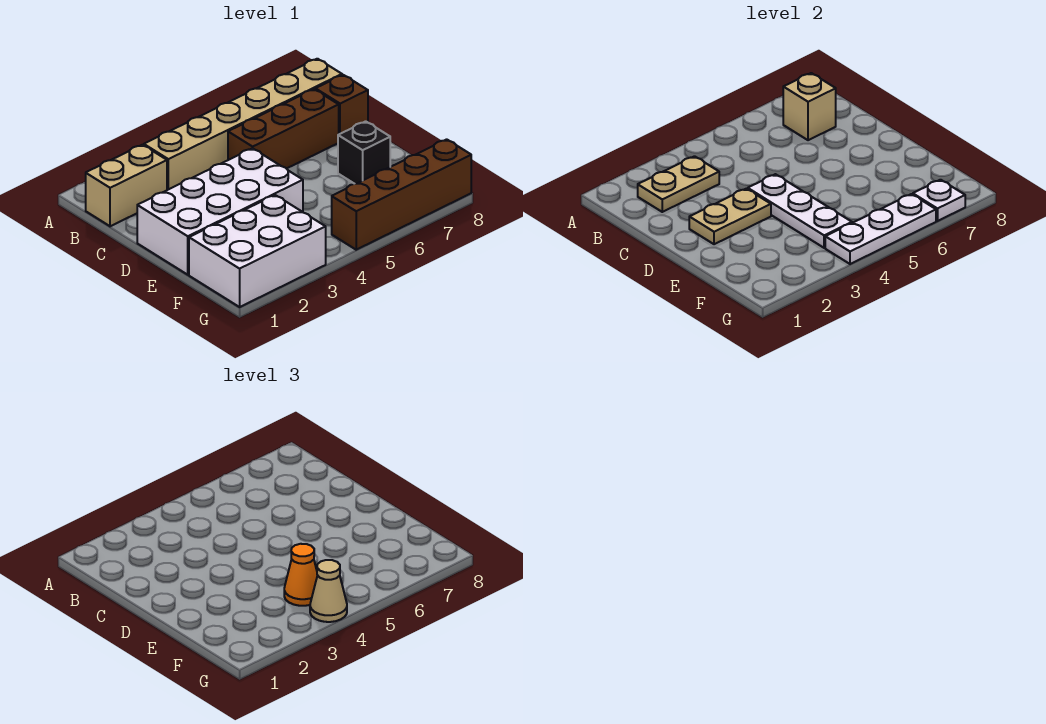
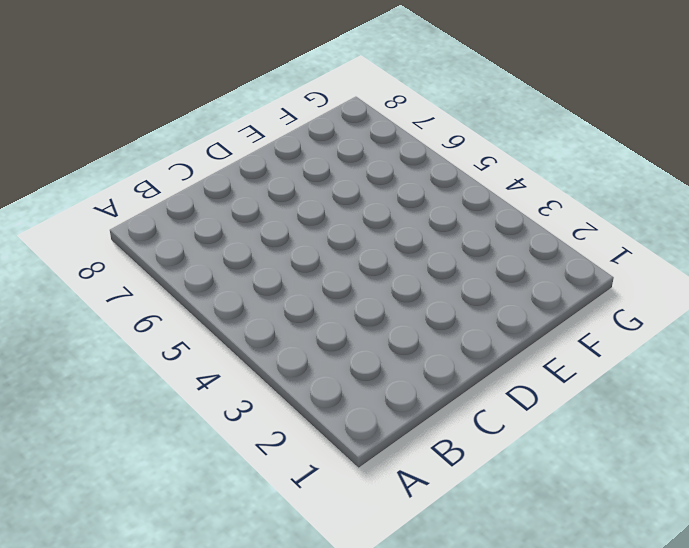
none -> tan 1x2 brick [86,145,167,226]
none -> tan 1x6 brick [144,59,342,190]
none -> brown 1x3 brick [228,89,339,169]

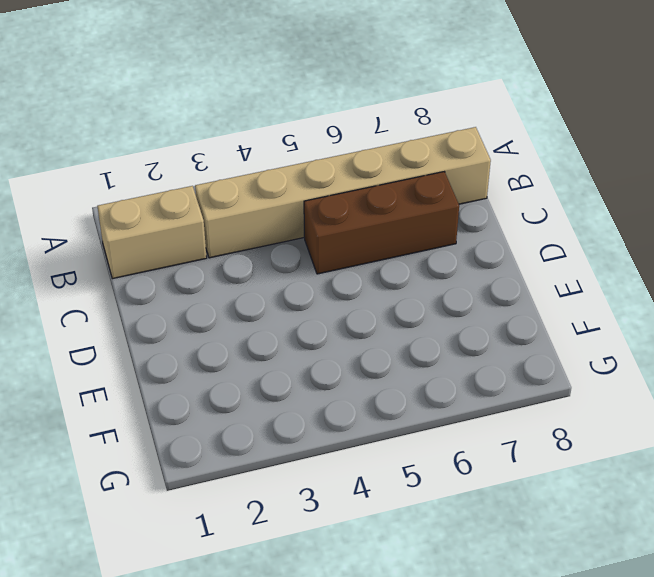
none -> brown 1x1 brick [315,75,368,134]
none -> white 2x4 brick [137,148,303,275]
none -> black 1x1 brick [338,121,390,184]

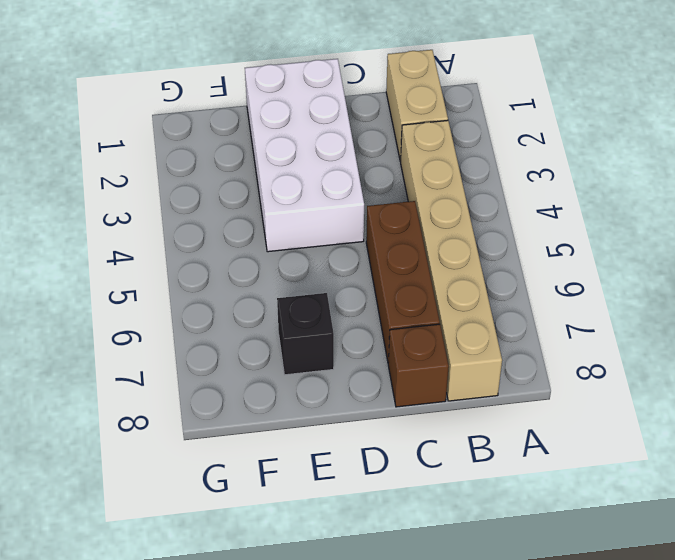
none -> white 2x3 brick [189,195,326,307]
none -> brown 1x4 brick [332,139,471,250]
none -> tan 1x2 plate [638,156,719,212]

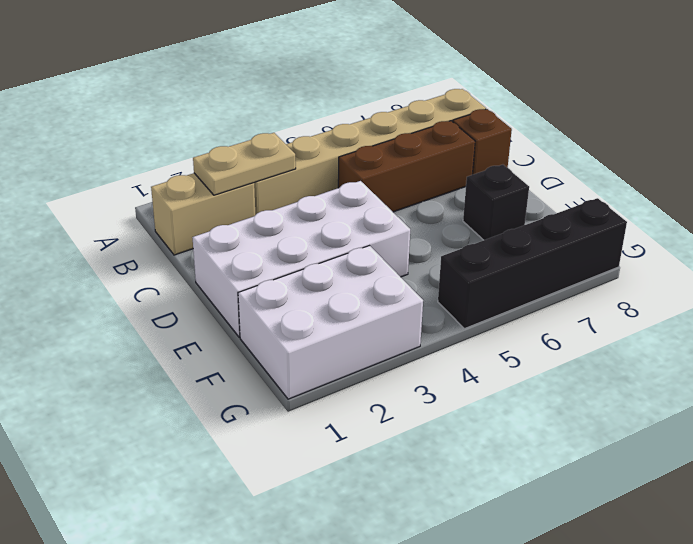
black 1x4 brick [438,198,627,329] -> brown 1x4 brick [332,139,471,250]
none -> tan 1x1 brick [783,73,836,140]
none -> tan 1x2 plate [689,189,771,244]
none -> white 1x3 plate [748,174,852,248]

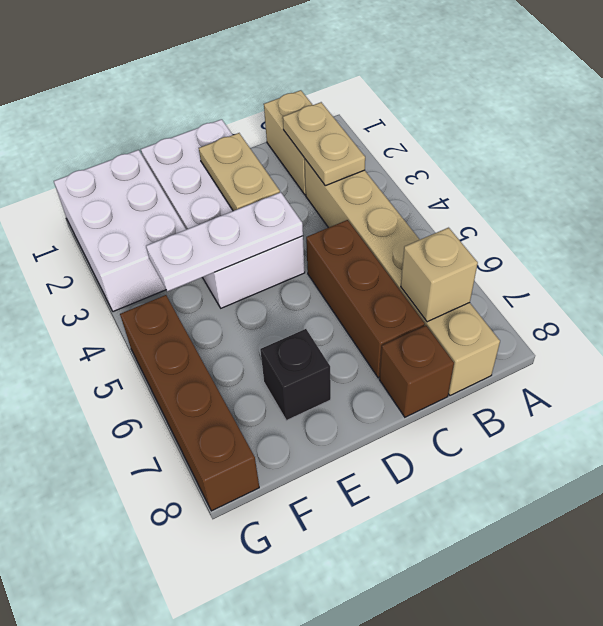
none -> white 1x3 plate [825,194,936,264]
none -> white 1x1 plate [913,180,965,221]
none -> orange 1x1 cone [284,544,318,606]

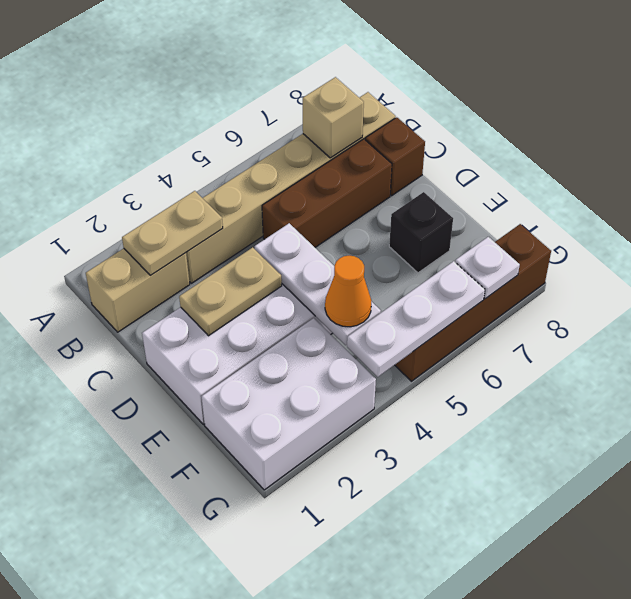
none -> tan 1x1 cone [310,560,347,622]

